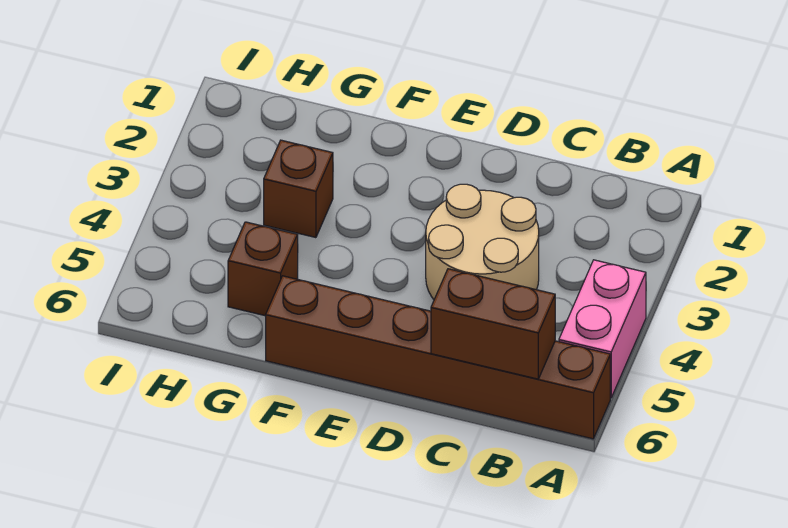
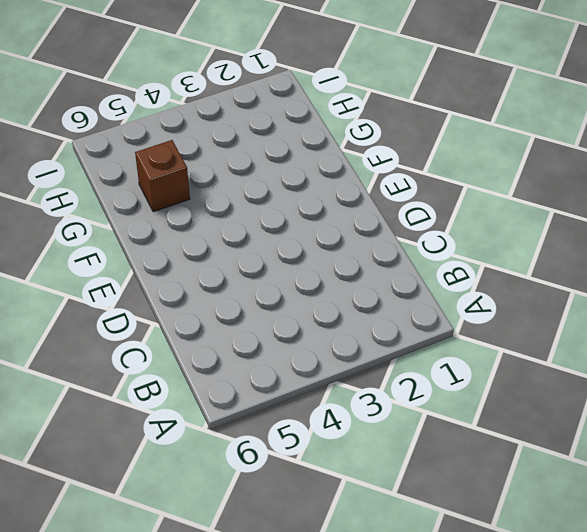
none -> pink 1x2 brick [559,260,646,398]
none -> brown 1x6 brick [266,276,610,439]

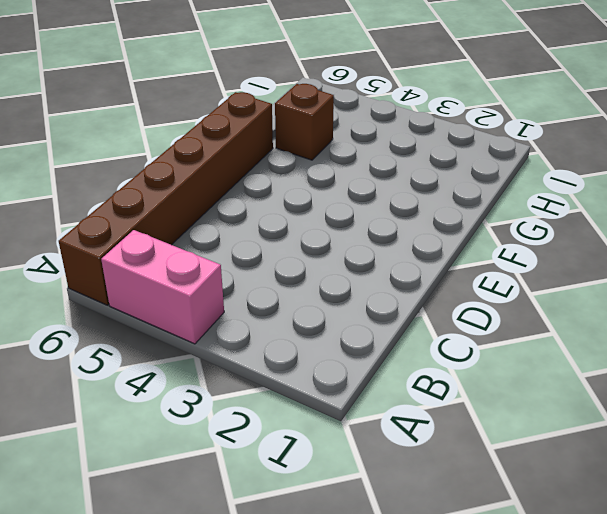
none -> tan 2x2 round brick [426,184,539,299]
none -> brown 1x1 brick [264,140,333,238]

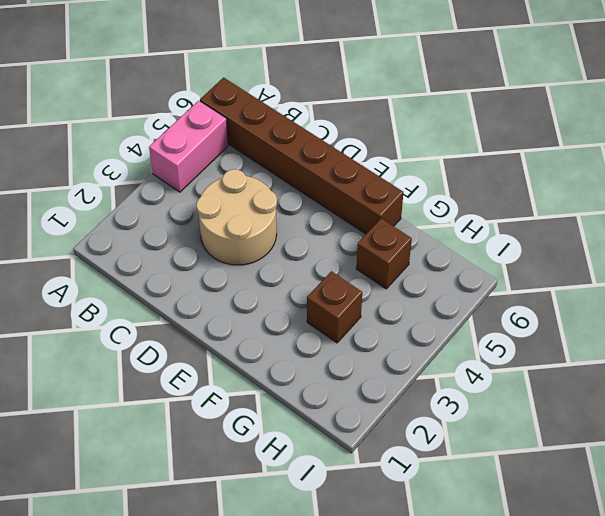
none -> brown 1x2 brick [431,269,555,379]

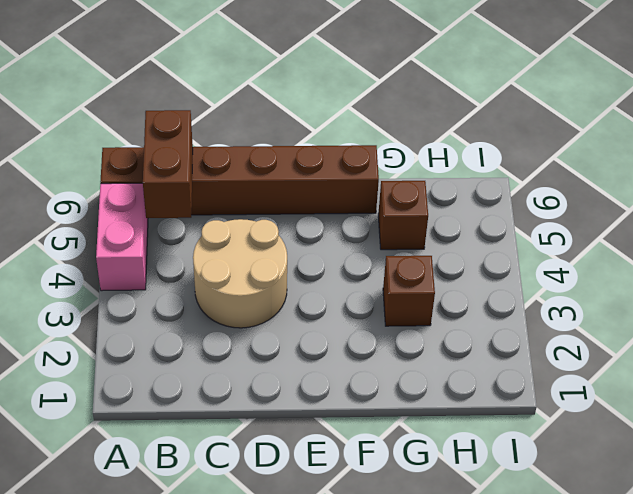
brown 1x2 brick [143,110,193,218] -> brown 1x2 brick turned to [431,269,555,379]

